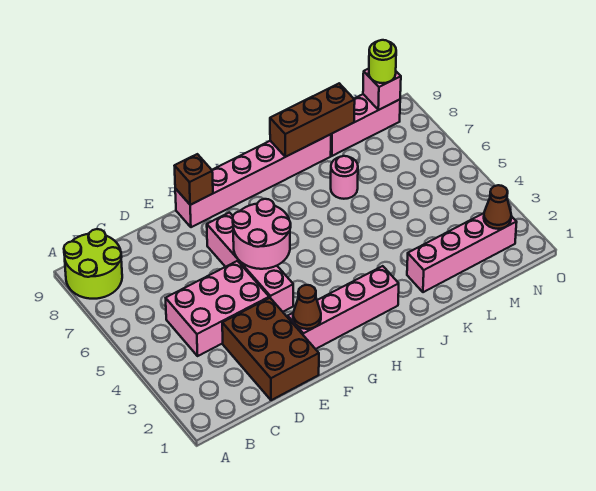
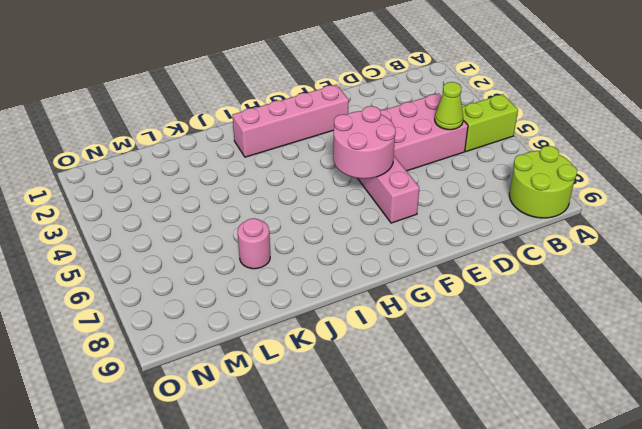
lime 1x2 brick [462,94,518,151] -> none
lime 1x1 cone [435,82,463,130] -> none
none -> brown 2x3 brick [222,298,319,400]
none -> pink 1x6 brick [175,134,331,227]
none -> pink 1x4 brick [407,213,517,292]

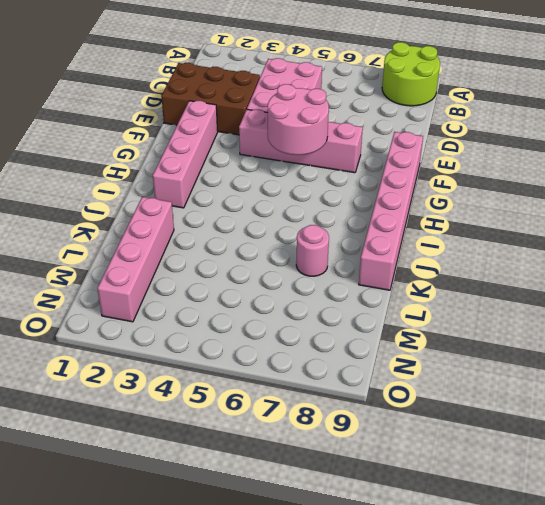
none -> pink 1x3 brick [331,94,400,156]
none -> brown 1x1 cone [293,285,321,329]
none -> brown 1x1 brick [175,154,213,205]

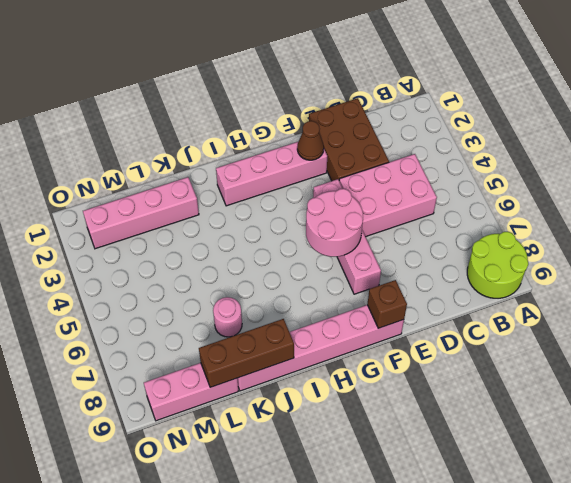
none -> brown 1x1 cone [484,185,511,229]
none -> pink 1x1 brick [363,69,401,110]
none -> lime 1x1 round brick [369,40,396,83]

